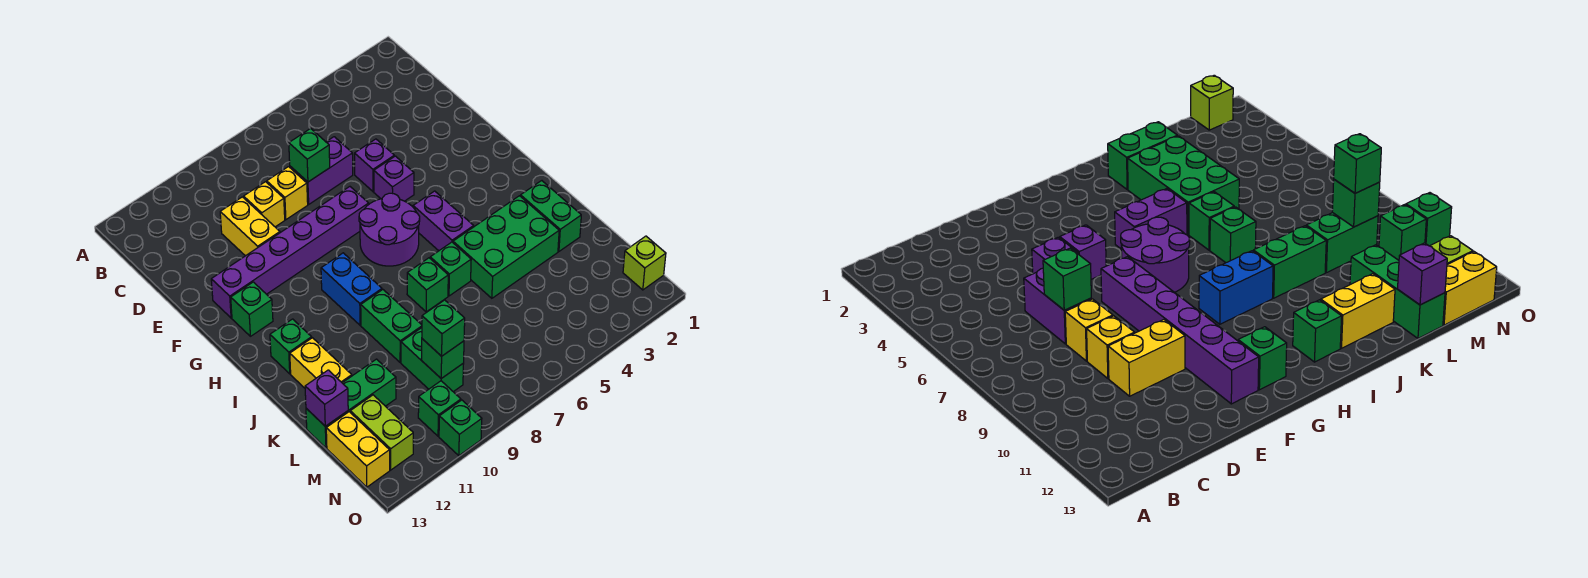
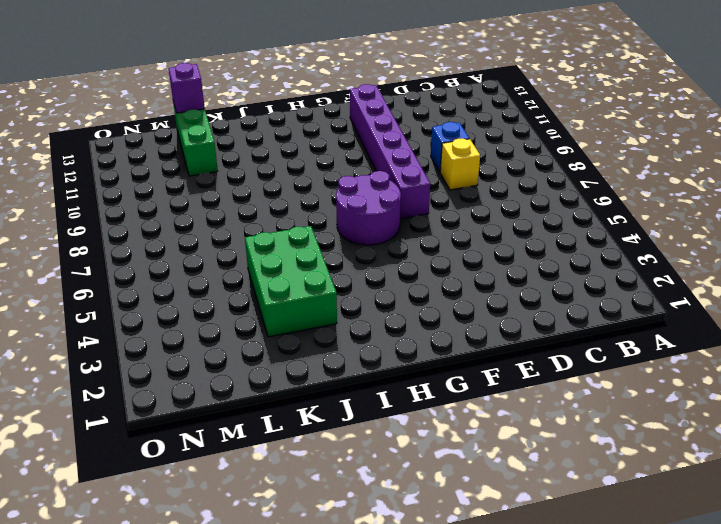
blue 1x1 brick [431,122,469,172] -> yellow 1x1 brick [244,182,285,227]
none -> purple 1x2 brick [290,137,353,204]
none -> yellow 1x2 brick [220,197,280,256]
none -> purple 1x1 brick [354,139,394,192]

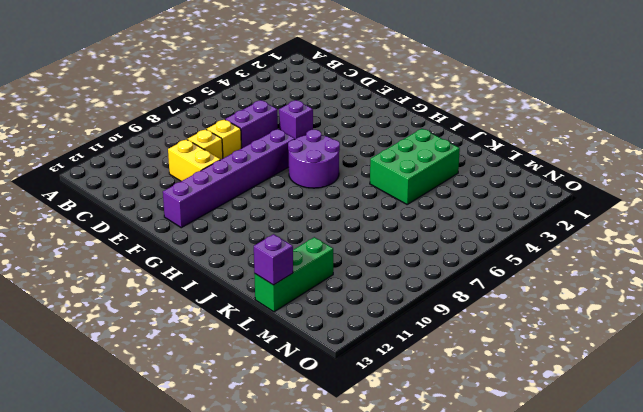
none -> purple 1x1 brick [374,156,414,201]
none -> green 1x1 brick [231,282,273,336]
none -> purple 1x2 brick [413,191,474,251]

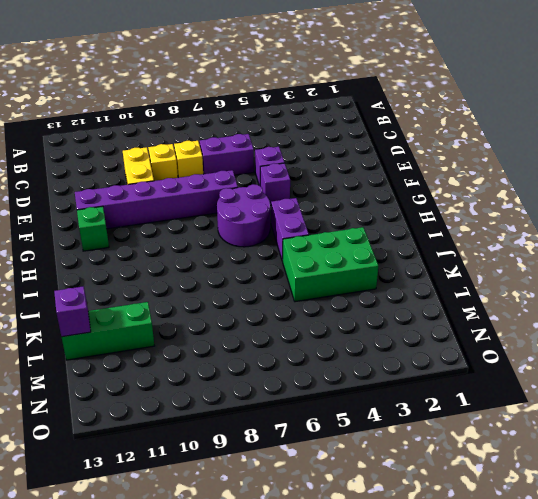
none -> blue 1x2 brick [321,253,382,325]
none -> green 1x1 brick [270,319,312,374]
none -> green 1x2 brick [521,181,581,251]

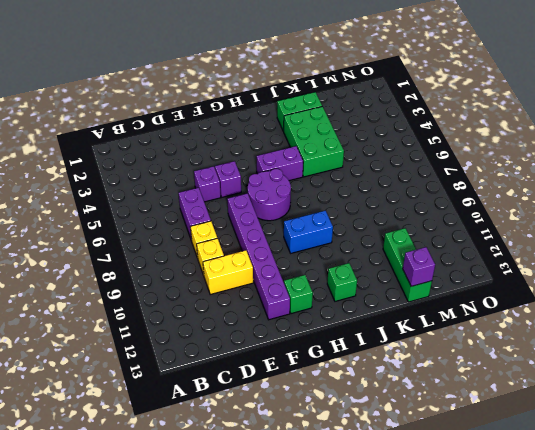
none -> green 1x1 brick [430,242,471,296]
none -> green 1x1 brick [407,258,448,312]
none -> green 1x2 brick [361,290,422,363]

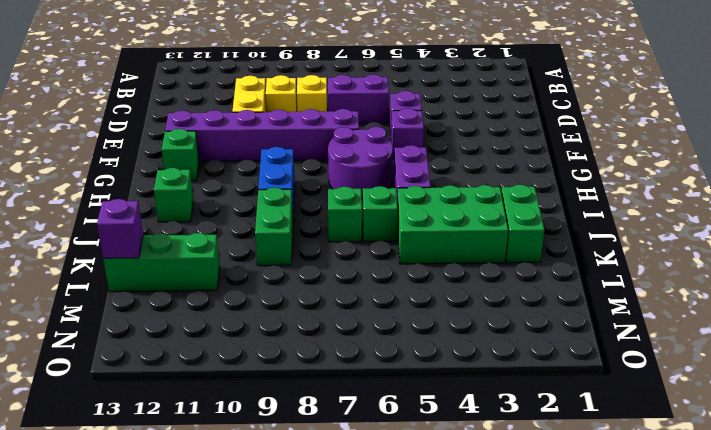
none -> yellow 1x2 brick [290,338,352,388]
none -> green 1x2 brick [401,328,464,392]
none -> lime 1x2 brick [350,395,413,470]

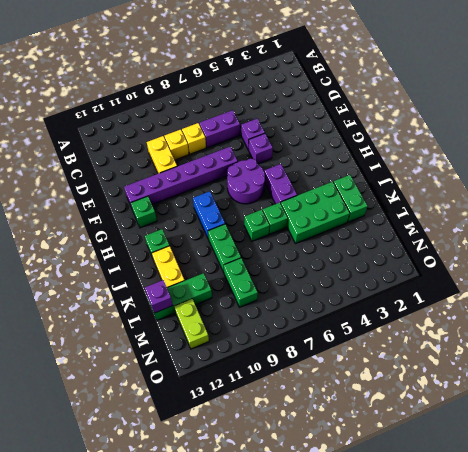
none -> yellow 1x2 brick [326,412,390,487]
none -> lime 1x1 brick [623,236,666,290]
none -> green 1x1 brick [418,381,461,436]

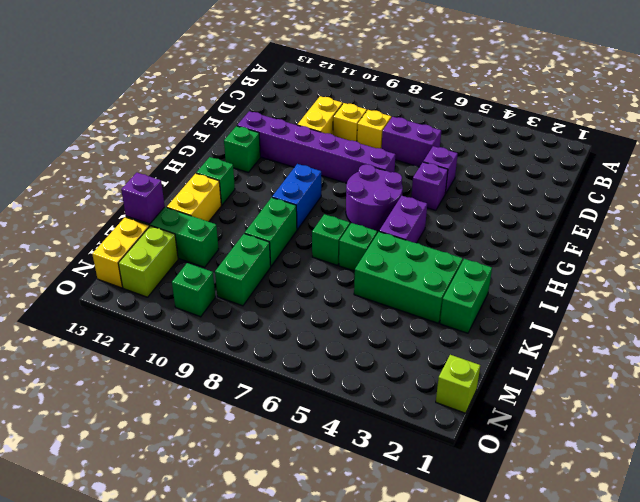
none -> green 1x1 brick [439,400,482,456]
none -> green 1x1 brick [289,128,330,182]
none -> green 1x1 brick [422,339,464,379]

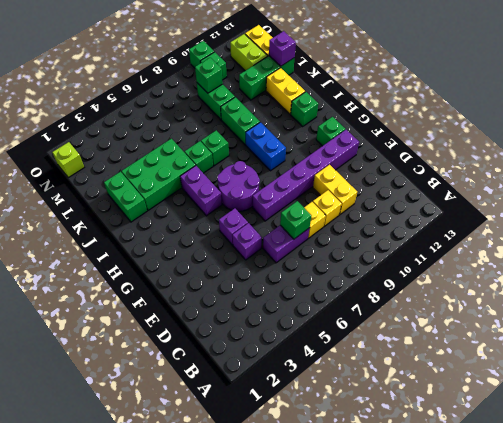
none -> green 1x1 brick [422,300,465,356]

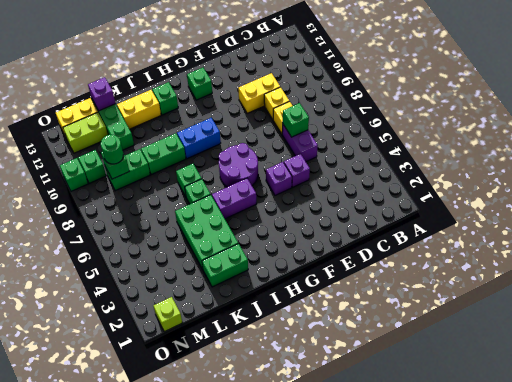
green 1x1 round brick [101,135,123,164] -> green 1x1 brick [422,300,465,356]
none -> purple 1x6 brick [211,187,369,318]

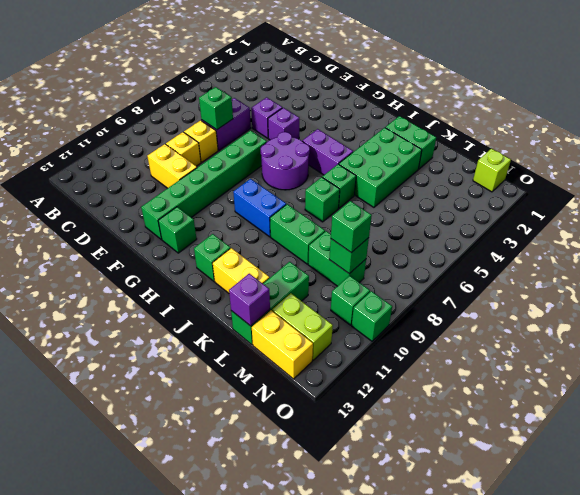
green 1x6 brick [141,131,267,239] -> purple 1x6 brick [211,187,369,318]

